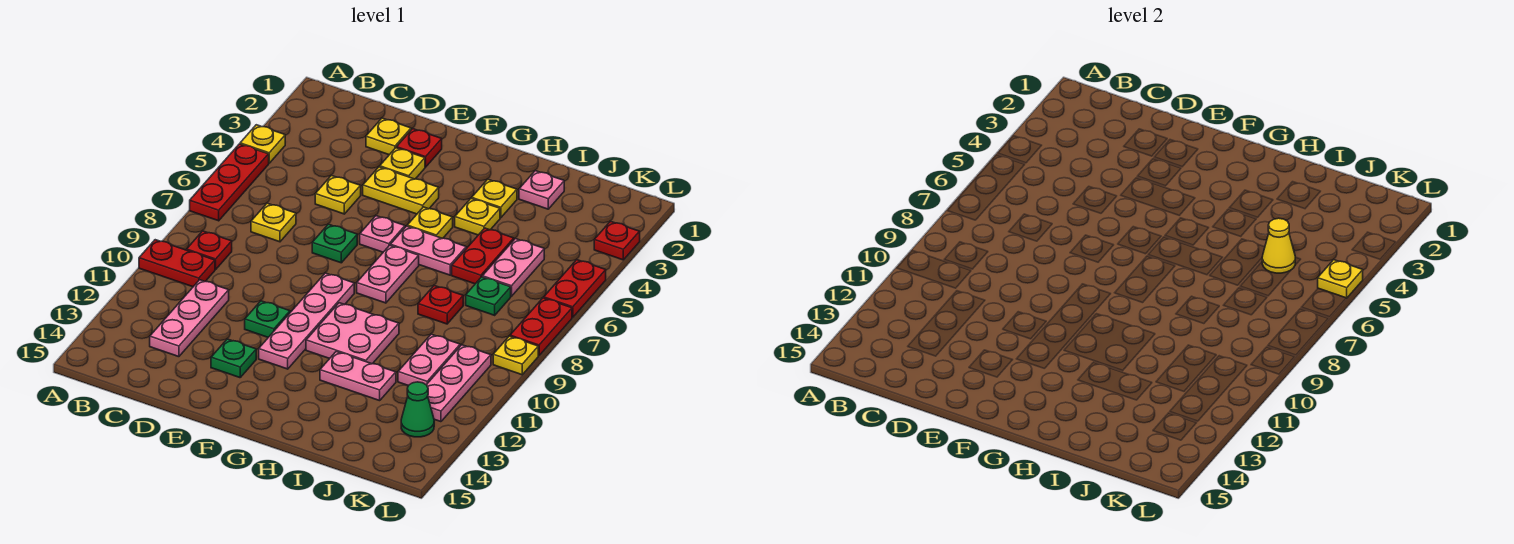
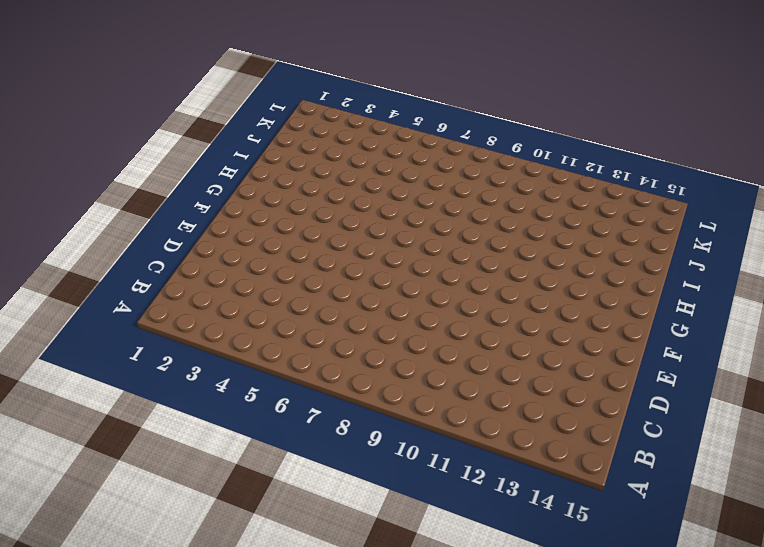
none -> yellow 1x1 plate [240,125,285,163]
none -> red 1x3 plate [190,144,269,221]
none -> red 1x2 plate [139,240,215,287]
none -> red 1x1 plate [187,231,232,270]

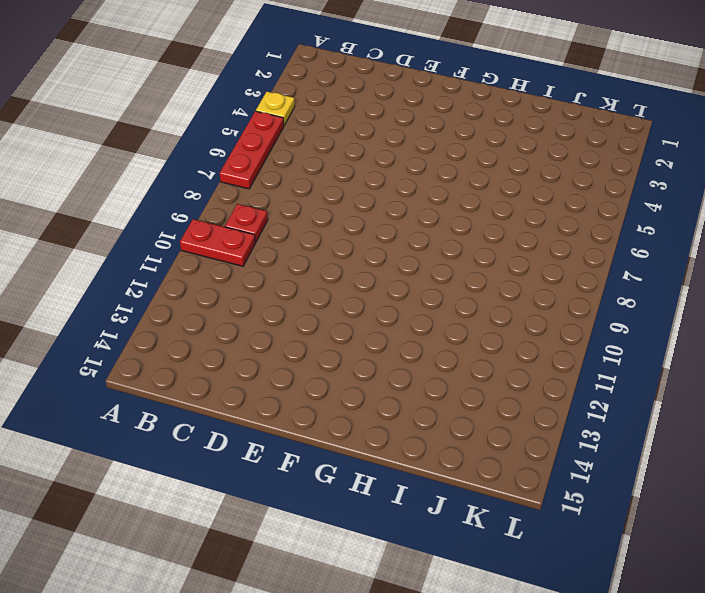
none -> yellow 1x1 plate [251,203,296,242]
none -> pink 1x3 plate [150,280,229,357]
none -> yellow 1x1 plate [366,118,411,155]
none -> yellow 1x1 plate [315,176,361,214]

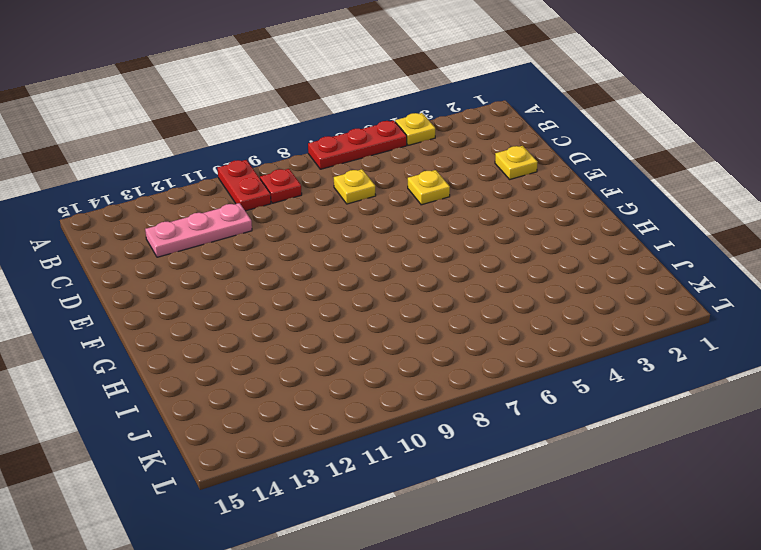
none -> red 1x1 plate [397,129,442,167]
none -> yellow 1x1 plate [380,148,425,179]
none -> yellow 1x2 plate [363,167,439,214]
none -> green 1x1 plate [312,224,357,263]

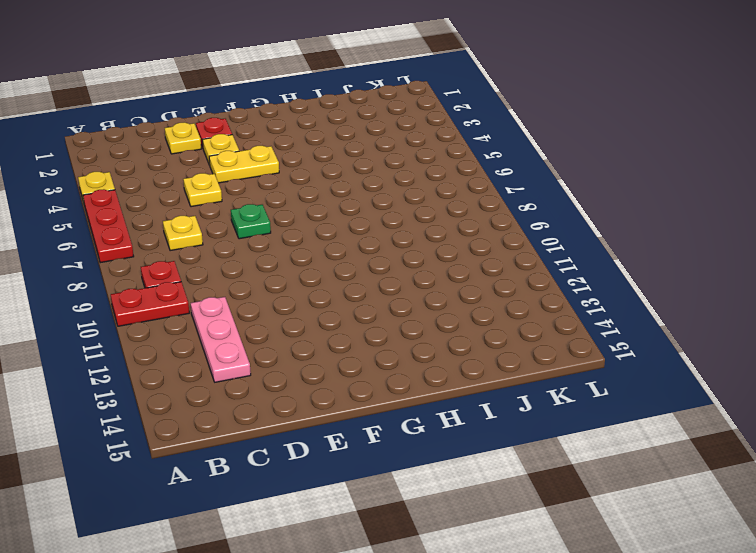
none -> green 1x1 plate [245,301,290,337]
none -> green 1x1 plate [211,339,256,378]
none -> pink 1x1 plate [360,216,405,252]
none -> pink 1x4 plate [259,273,354,369]

